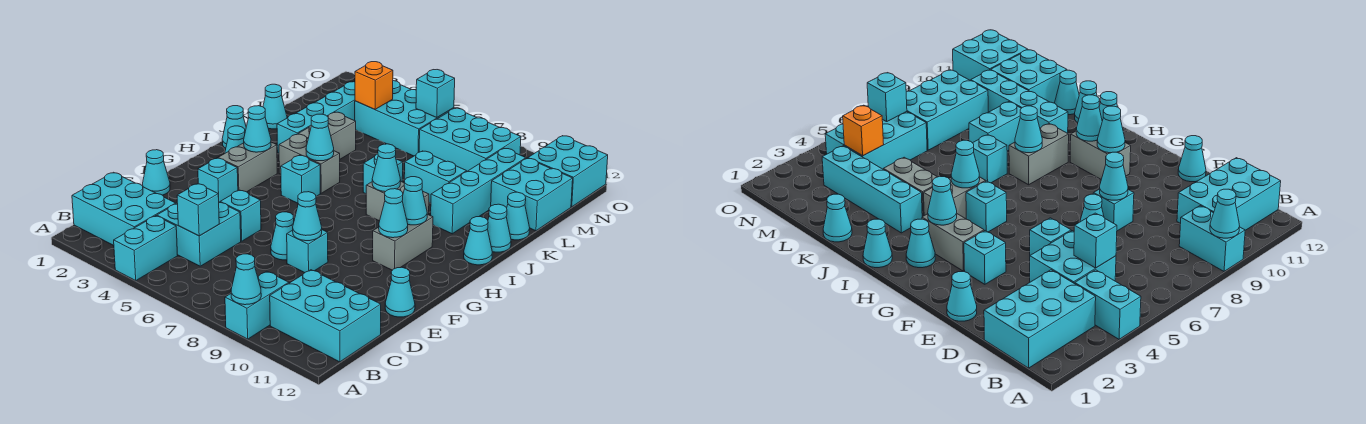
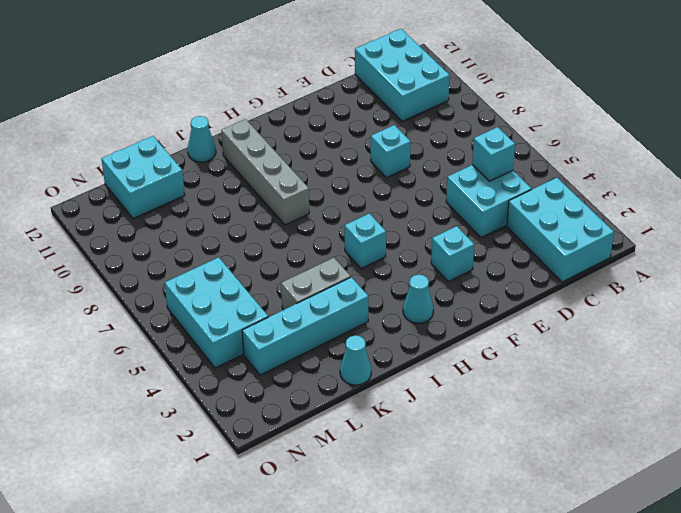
grey 1x4 brick [221,119,309,225] -> grey 1x2 brick [366,182,429,221]
none -> cyan 1x2 brick [114,216,178,281]
none -> cyan 1x2 brick [225,271,289,339]
none -> cyan 1x1 cone [143,150,170,195]
none -> cyan 1x1 brick [220,190,261,241]

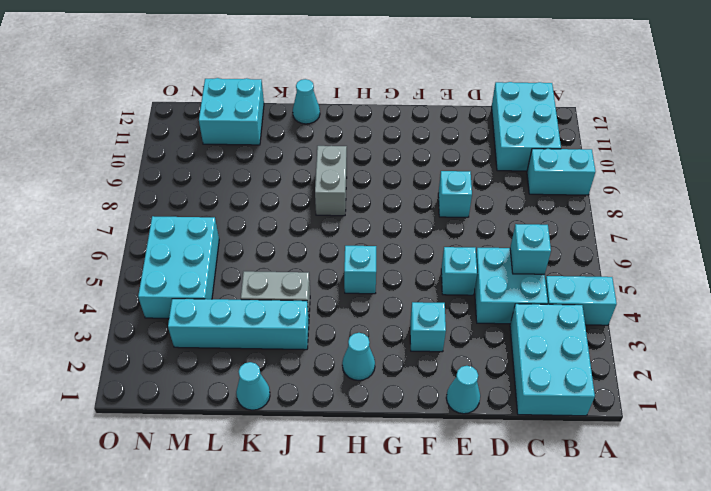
none -> cyan 1x1 cone [271,212,294,260]
none -> cyan 1x1 cone [385,267,415,317]
none -> grey 1x2 brick [218,142,277,192]
none -> grey 1x2 brick [373,214,433,270]

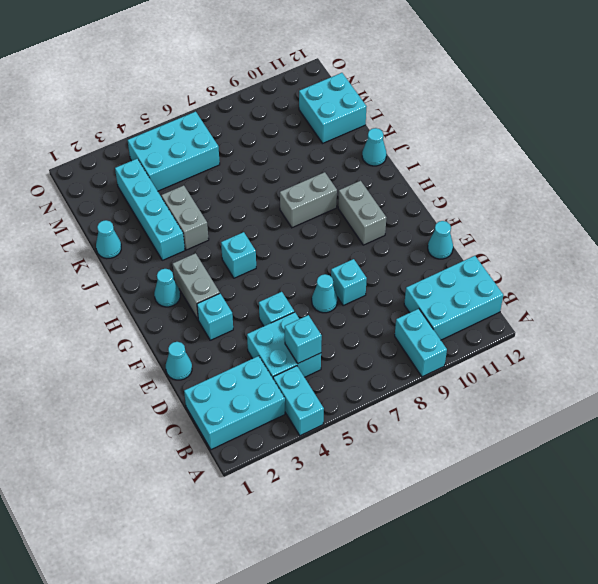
none -> cyan 1x1 cone [222,106,246,148]
none -> grey 1x2 brick [279,134,340,193]
none -> cyan 1x1 cone [464,217,492,265]
none -> cyan 1x1 brick [363,154,403,194]

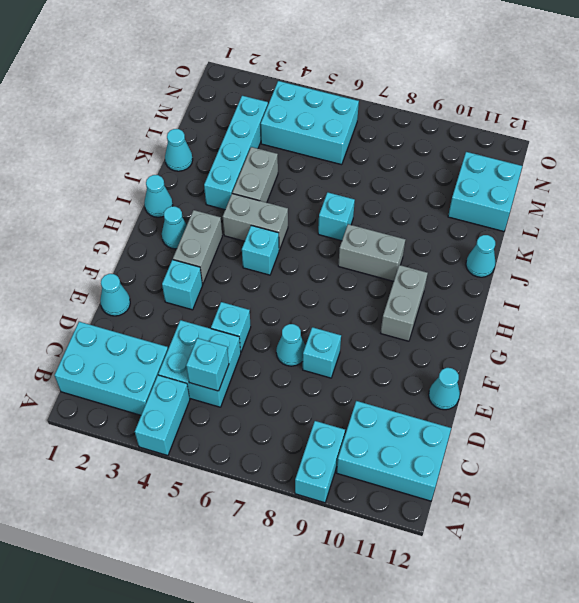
none -> cyan 1x1 cone [464,217,492,265]
none -> cyan 1x4 brick [431,148,526,234]
none -> cyan 1x2 brick [404,151,467,203]
none -> cyan 1x1 cone [506,192,530,240]

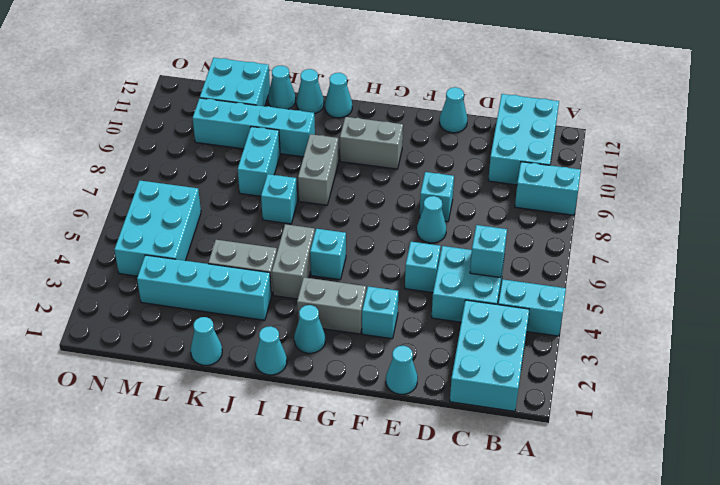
none -> cyan 2x3 brick [419,108,521,171]
none -> cyan 2x2 brick [528,136,608,207]
none -> cyan 1x1 cone [231,254,261,305]
none -> cyan 1x1 cone [293,192,322,241]

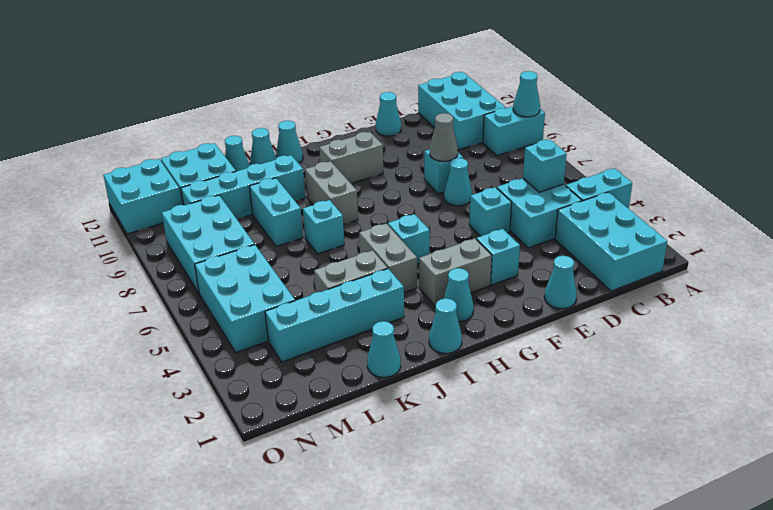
grey 1x1 cone [430,113,458,161] -> cyan 1x1 cone [293,192,322,241]
none -> cyan 1x1 cone [379,189,408,238]
none -> cyan 1x1 cone [244,106,271,152]
none -> cyan 1x1 cone [402,177,427,225]
none -> cyan 1x1 cone [306,114,334,161]

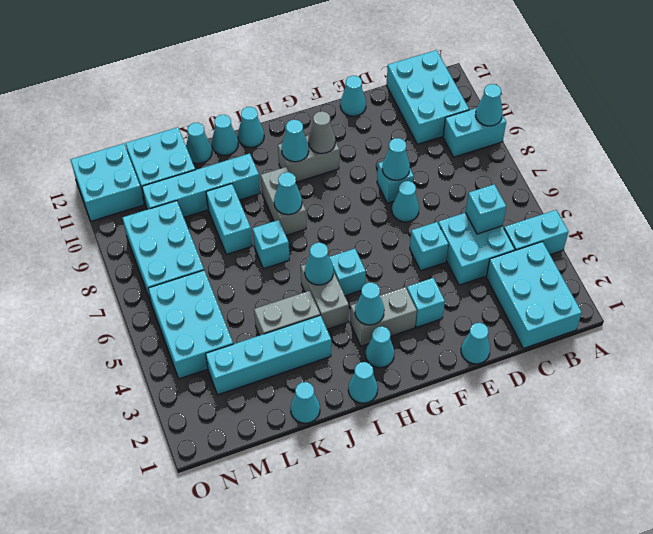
grey 1x1 cone [308,111,335,154] -> cyan 1x1 cone [379,189,408,238]
none -> orange 1x1 brick [355,62,393,109]
none -> cyan 1x1 brick [416,70,455,118]

